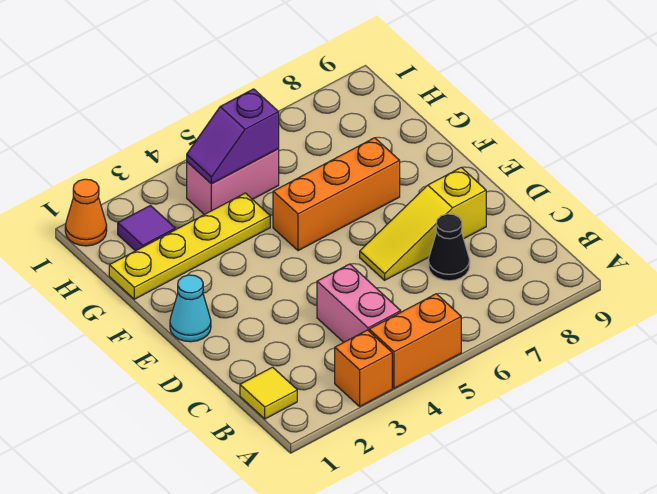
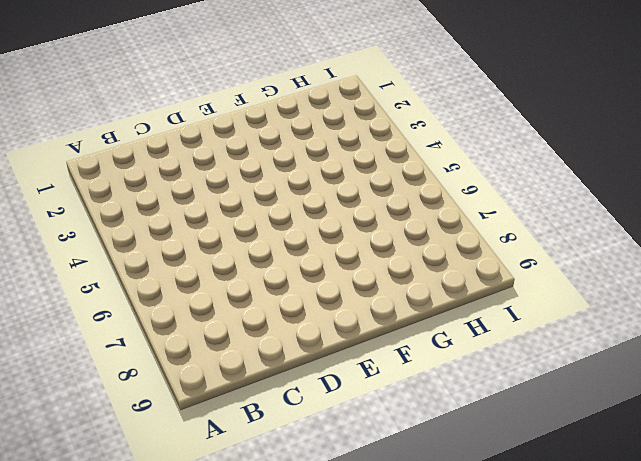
none -> orange 1x1 brick [335,330,392,406]
none -> orange 1x2 brick [369,294,461,388]
none -> yellow 1x1 tile [240,367,297,419]

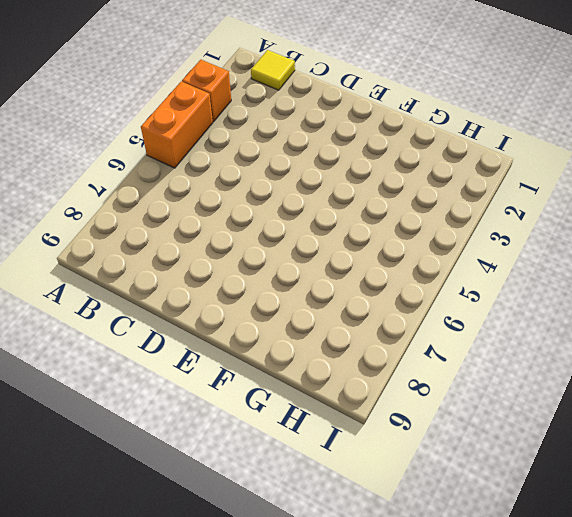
none -> pink 1x2 brick [317,264,401,342]
none -> black 1x1 cone [429,214,470,281]
none -> yellow 1x3 slope [360,168,486,280]

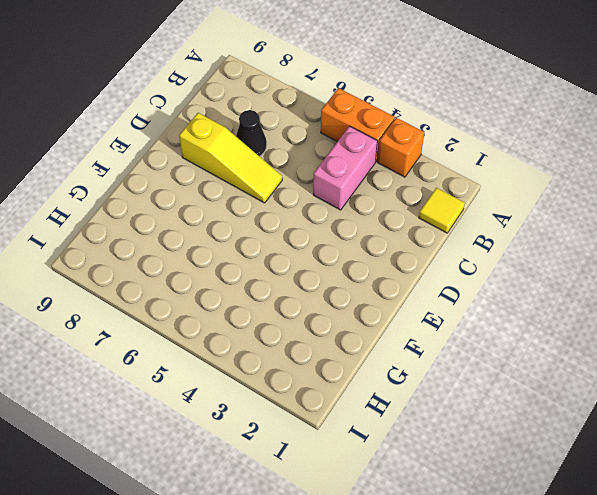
none -> cyan 1x1 cone [170,275,211,342]
none -> orange 1x3 brick [273,138,400,251]
none -> yellow 1x4 plate [109,193,270,299]

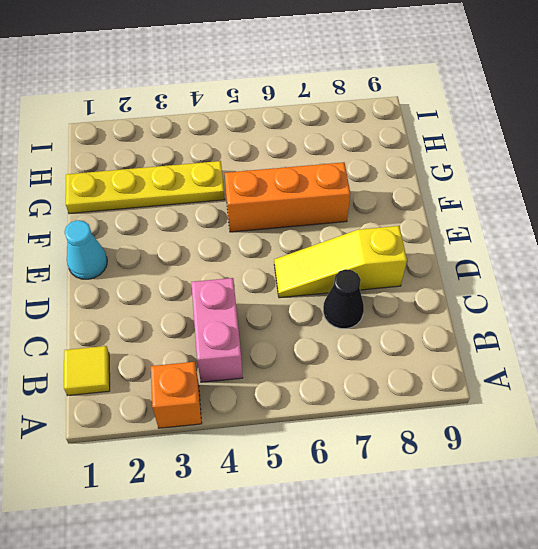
none -> orange 1x2 brick [369,294,461,388]
none -> purple 1x1 tile [118,206,175,251]
none -> pink 1x2 brick [187,149,279,215]

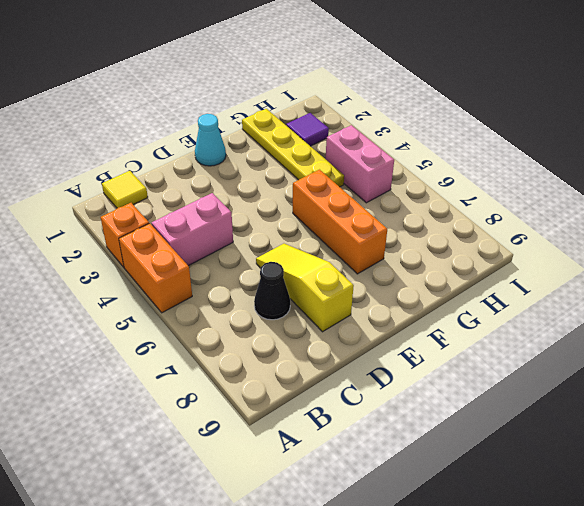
none -> orange 1x1 cone [65,179,107,246]
none -> purple 1x2 slope [187,89,279,184]

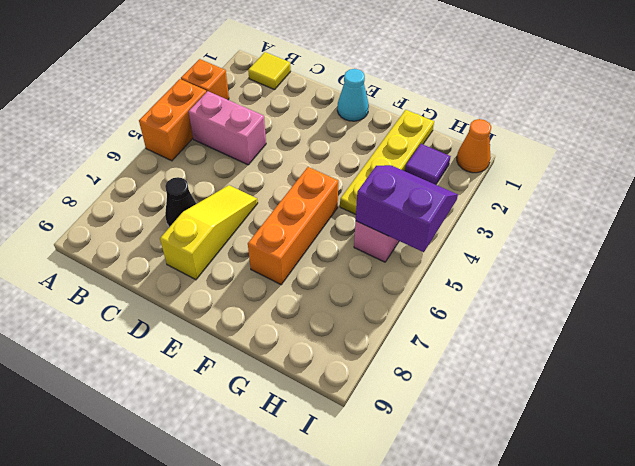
purple 2x2 slope [356,165,458,252] -> purple 1x2 slope [187,89,279,184]

